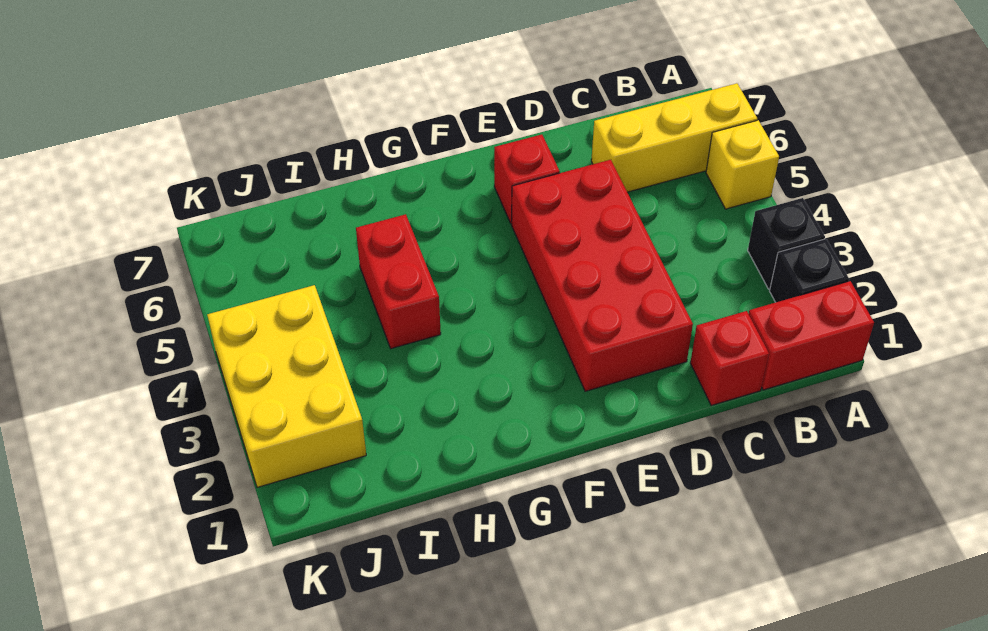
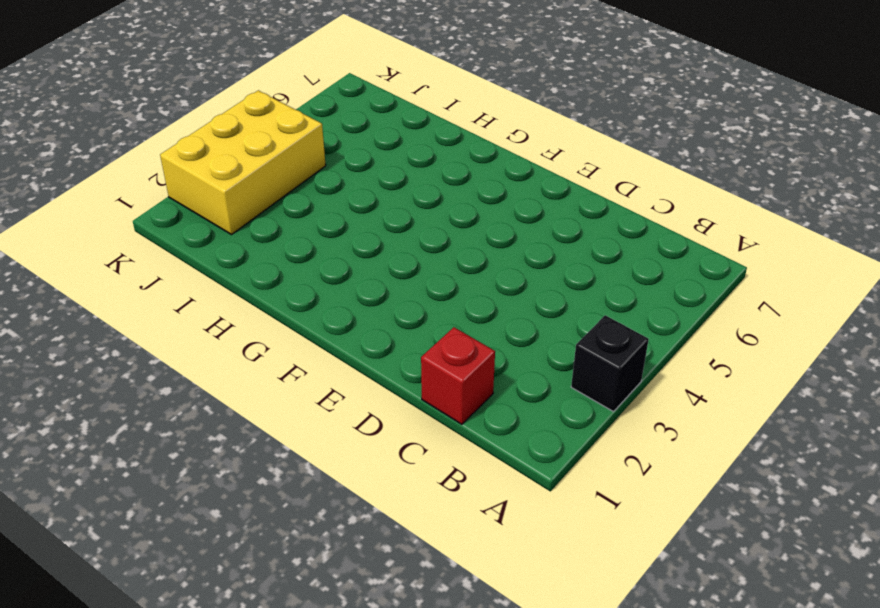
none -> red 1x2 brick [749,281,874,390]
none -> black 1x1 brick [770,239,849,302]

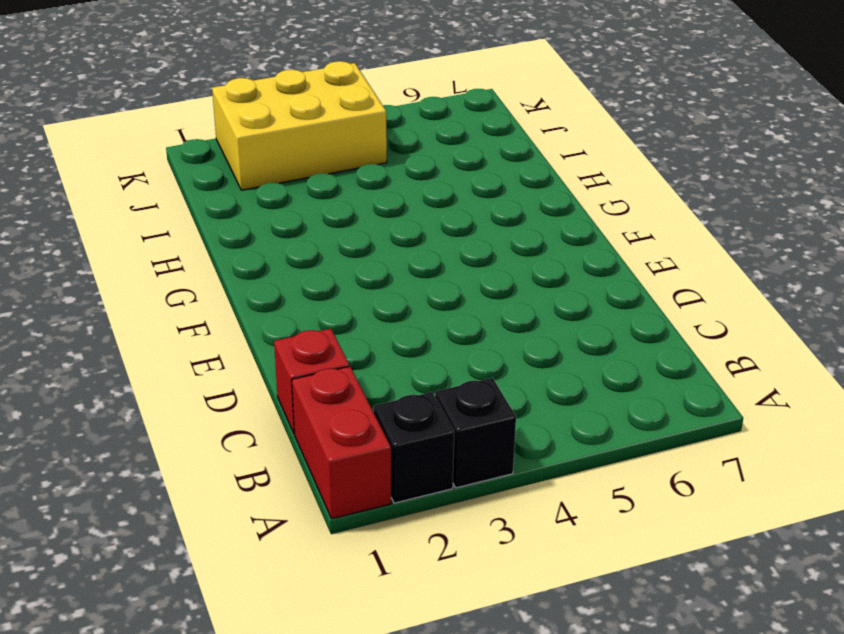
none -> yellow 1x1 brick [706,120,779,209]
none -> yellow 1x3 brick [591,83,757,192]

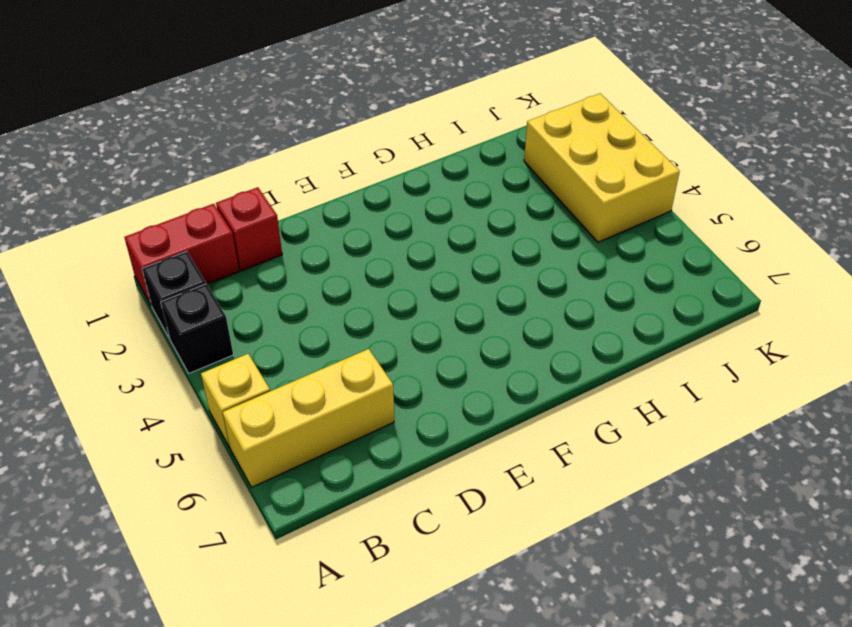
none -> red 2x4 brick [512,160,693,391]
none -> red 1x1 brick [494,135,560,224]

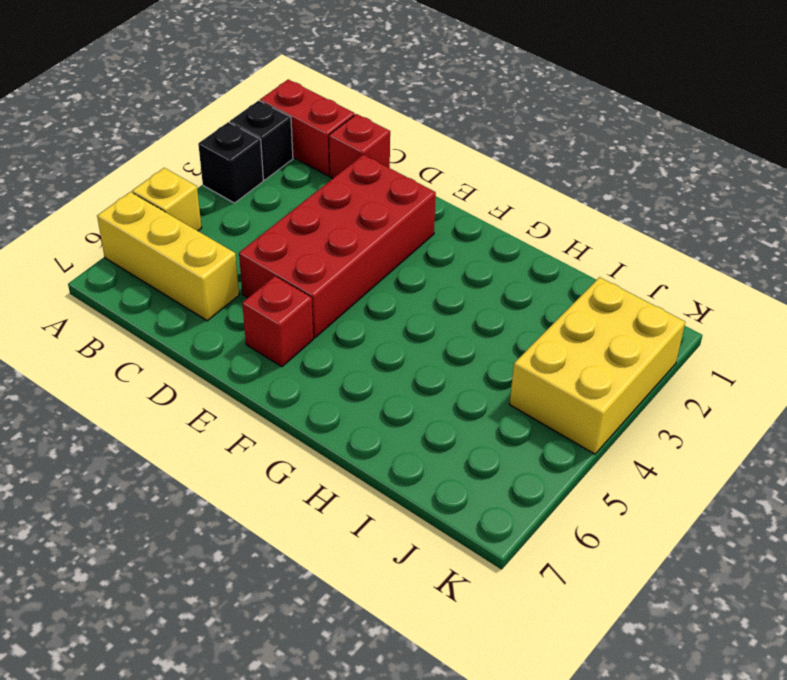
none -> red 1x2 brick [356,214,441,349]

